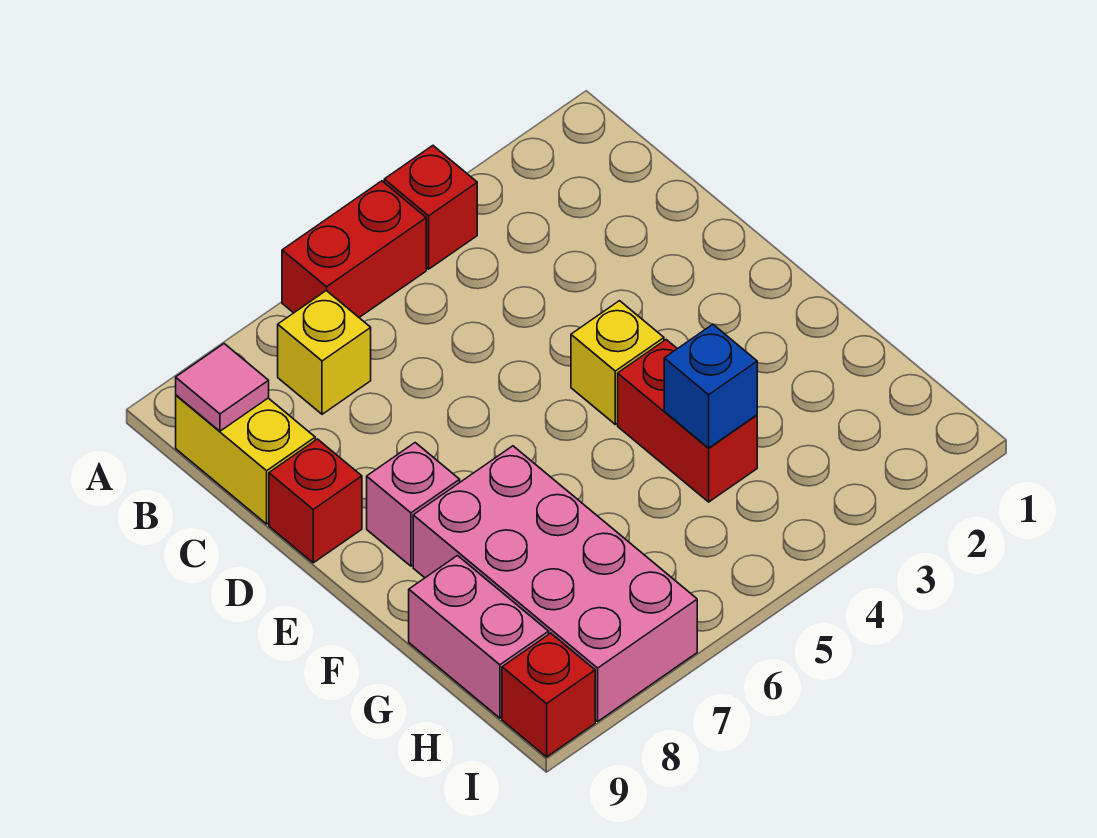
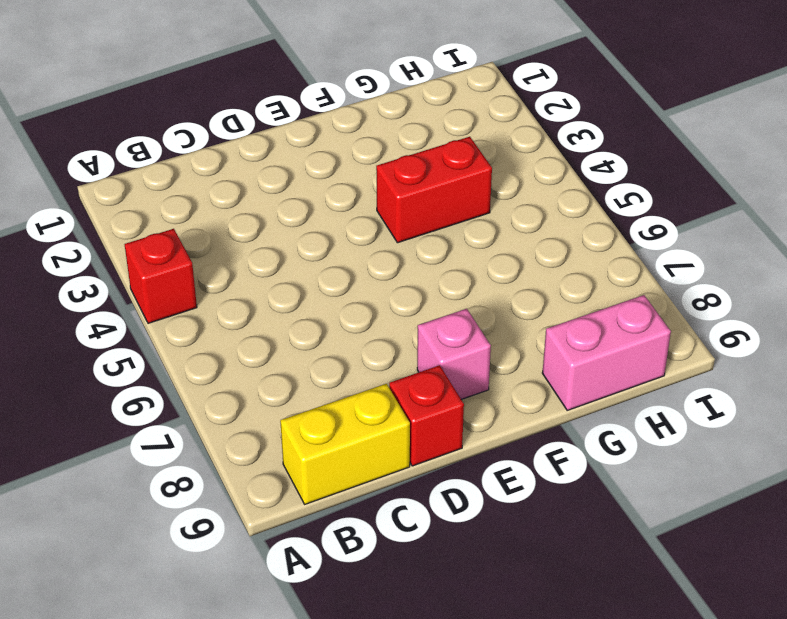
none -> red 1x2 brick [282,181,426,317]
none -> yellow 1x1 brick [278,291,371,414]
none -> yellow 1x1 brick [571,301,664,424]

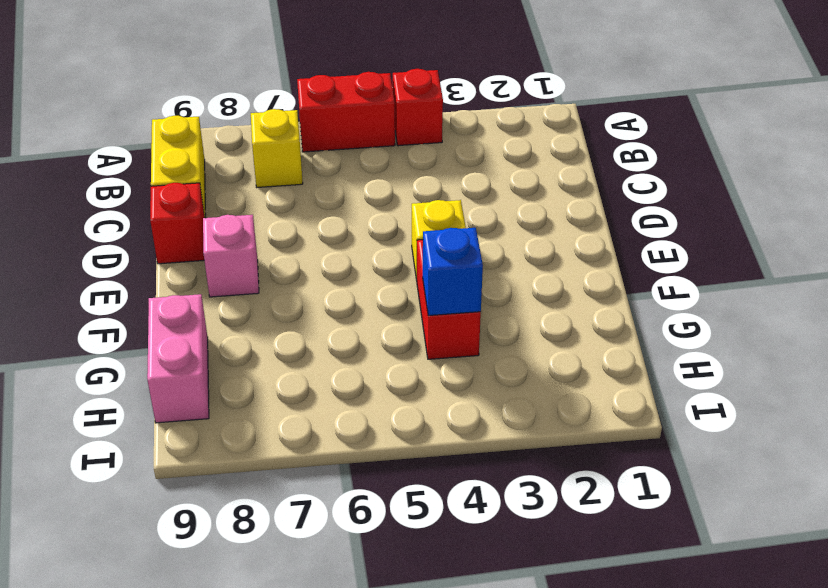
none -> pink 2x4 brick [413,446,697,721]
none -> red 1x1 brick [502,633,595,757]
none -> pink 1x1 tile [176,344,269,431]

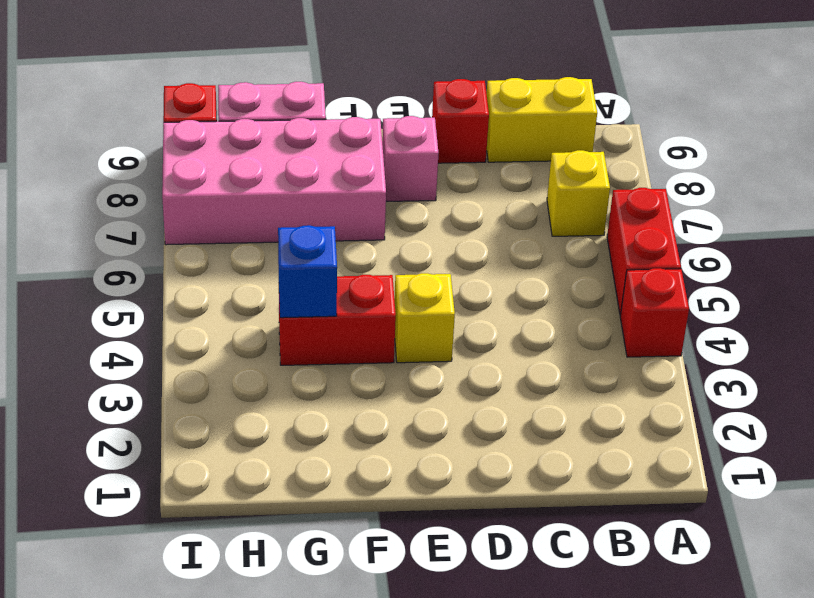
none -> pink 1x1 tile [176,344,269,431]

